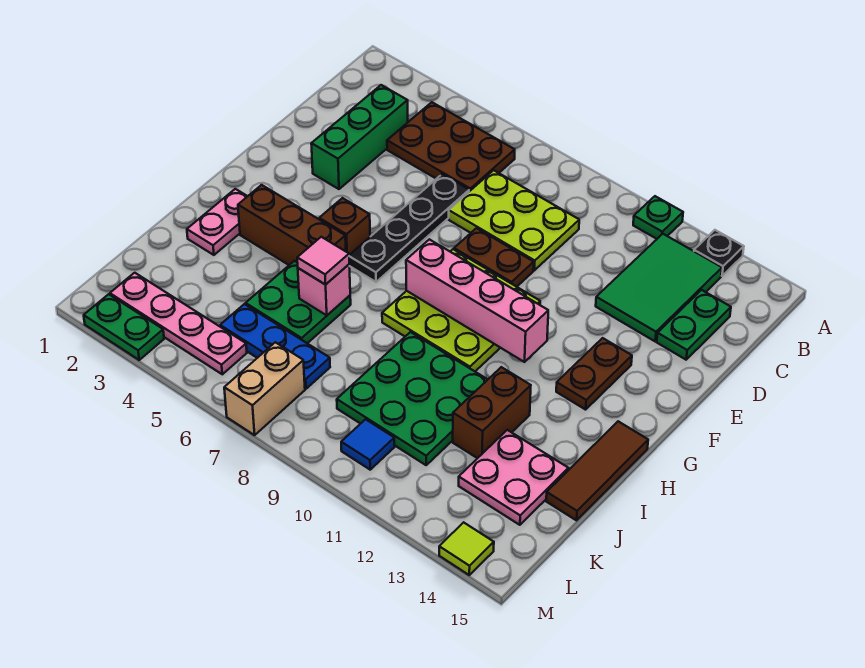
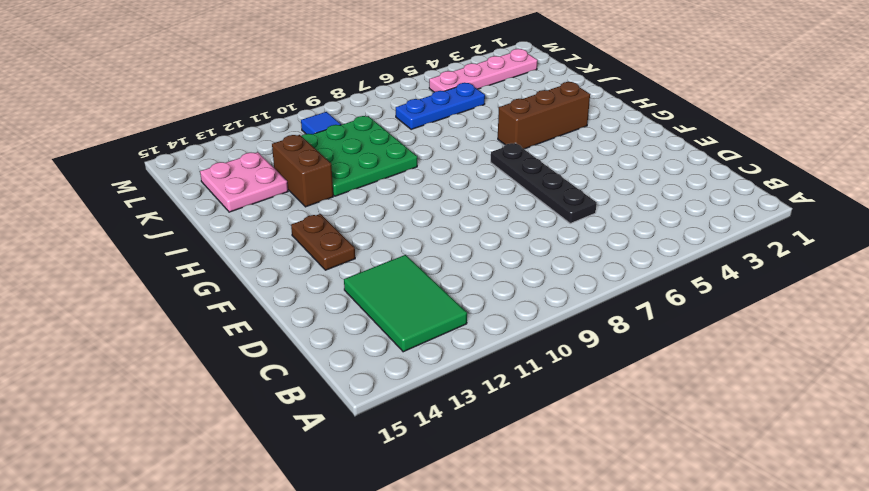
none -> green 1x1 plate [633,196,683,239]
none -> black 1x1 plate [694,230,744,276]
none -> brown 2x3 plate [387,102,515,191]

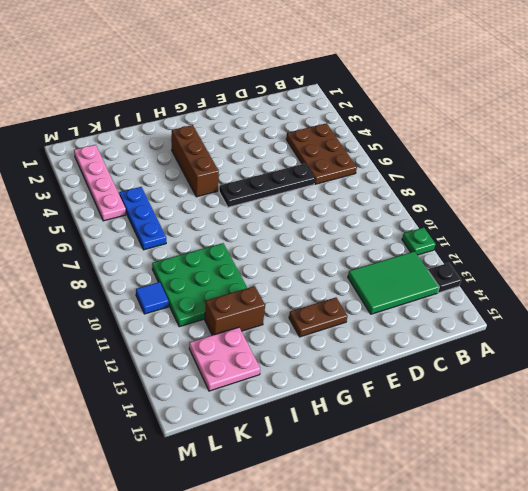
none -> green 1x3 brick [311,85,408,189]
none -> lime 2x3 plate [449,170,579,270]
none -> green 1x2 plate [657,290,731,360]

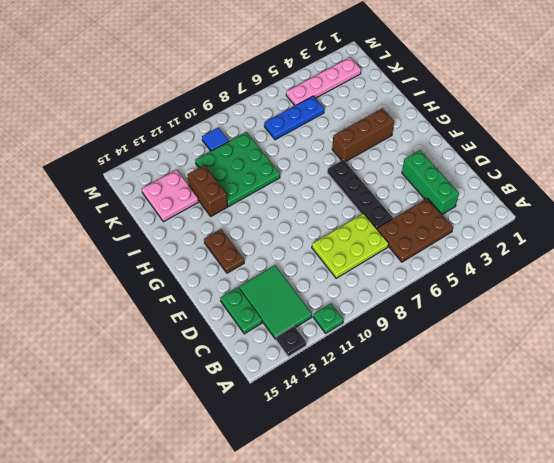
none -> brown 1x2 plate [454,228,534,287]
none -> lime 3x3 plate [382,249,540,371]
none -> brown 1x1 brick [319,198,370,255]

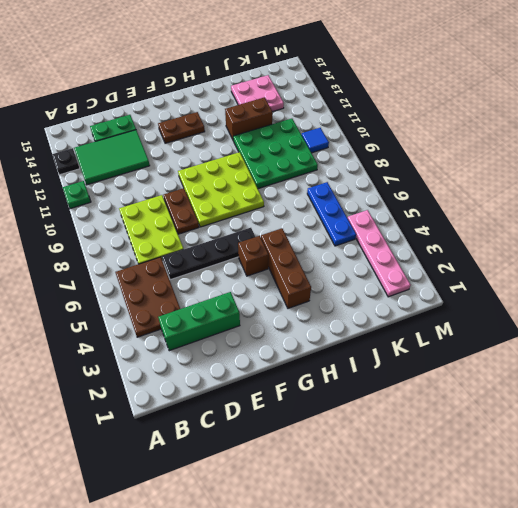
none -> pink 1x2 plate [187,189,248,255]
none -> brown 1x3 tile [546,421,648,520]
none -> green 2x2 plate [246,261,351,343]

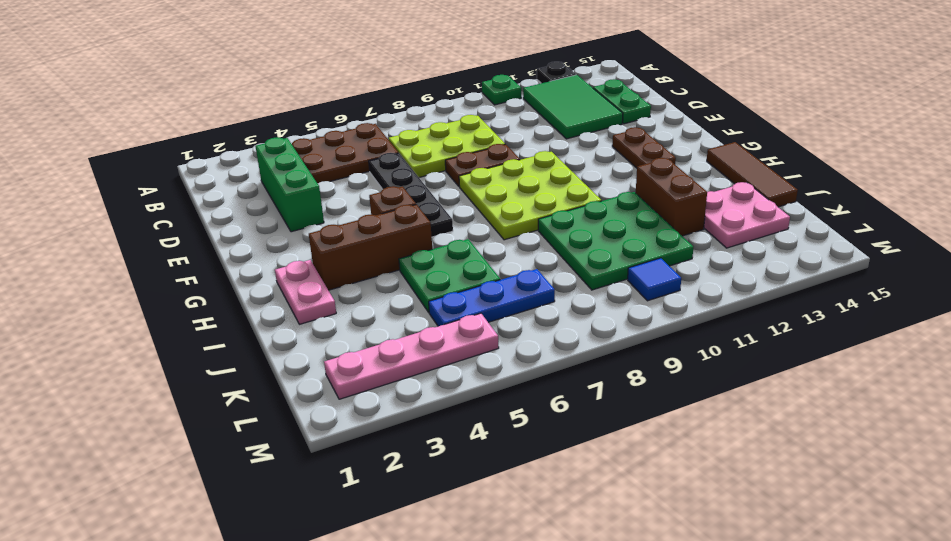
none -> tan 1x2 brick [224,342,305,435]
none -> green 1x2 plate [84,294,164,360]
none -> lime 1x1 tile [439,522,494,575]

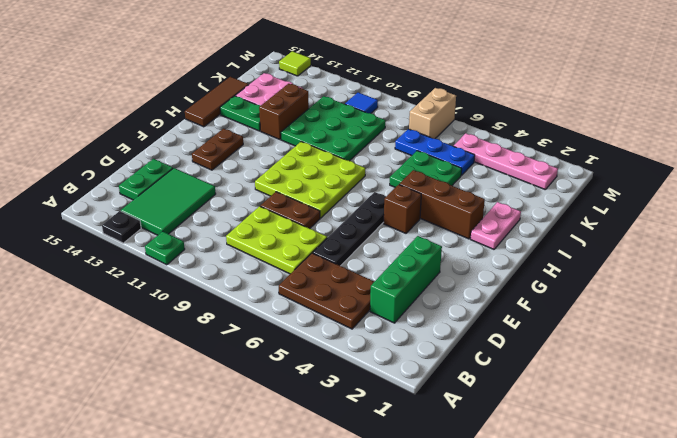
green 1x2 plate [220,96,261,131] -> green 1x2 plate moved to [84,294,164,360]
none -> pink 1x4 brick [406,239,548,362]
none -> pink 1x1 brick [298,265,350,315]
none -> pink 1x1 tile [297,237,349,285]

